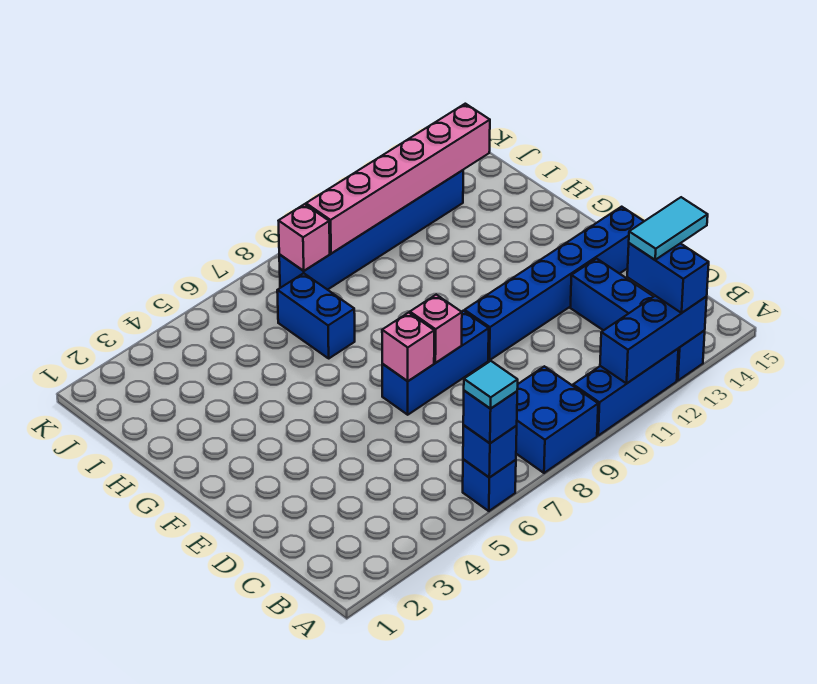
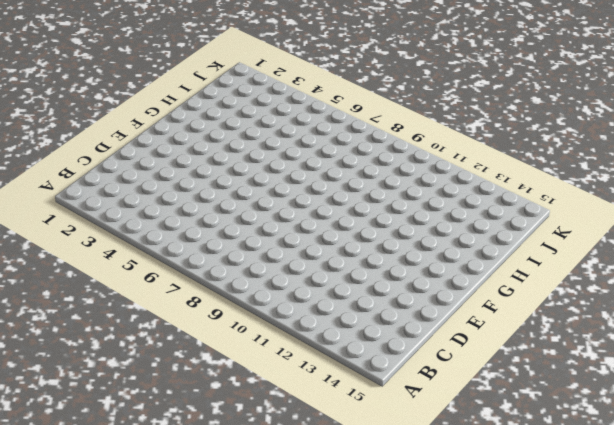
none -> blue 1x1 brick [463,459,516,511]
none -> blue 2x2 brick [516,366,598,473]
none -> blue 1x3 brick [573,349,678,435]

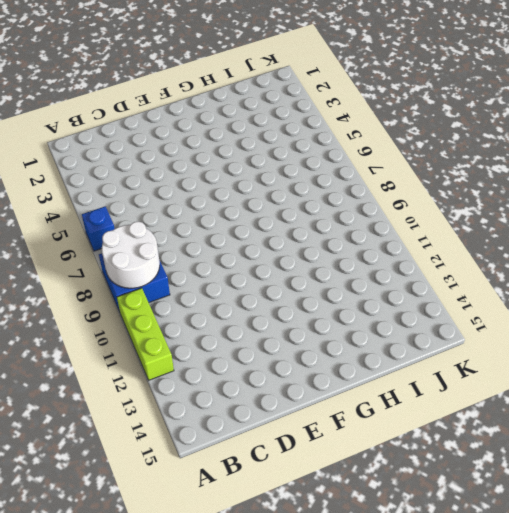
white 2x2 round brick [102,222,160,288] -> none
lime 1x3 brick [117,288,174,380] -> blue 1x3 brick [573,349,678,435]
none -> blue 1x4 brick [570,259,705,380]
none -> blue 1x3 brick [382,311,489,415]
none -> blue 1x6 brick [464,207,644,360]

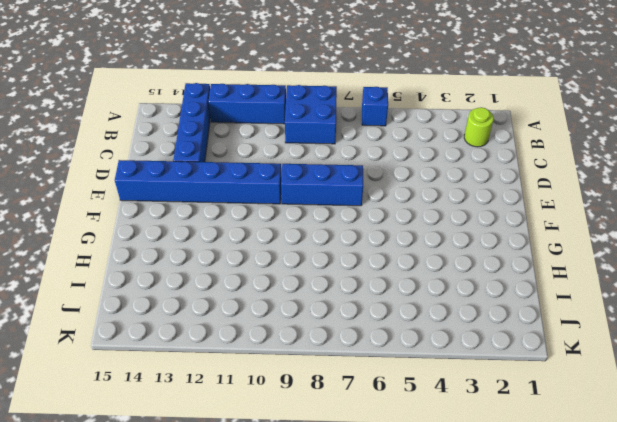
lime 1x1 round brick [464,107,494,147] -> none
none -> blue 1x2 brick [277,273,355,358]
none -> blue 1x6 brick [279,170,463,290]
none -> blue 1x1 brick [463,425,517,478]

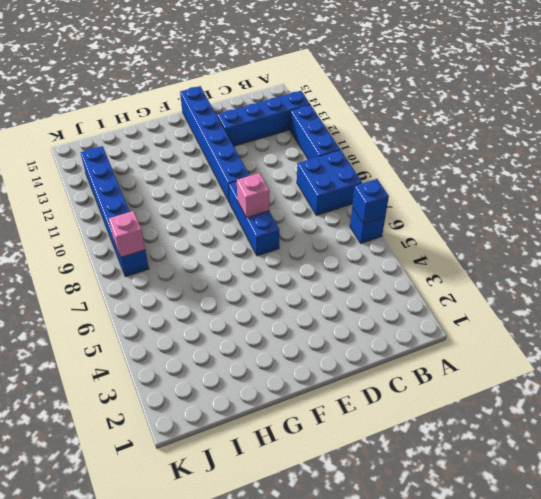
none -> blue 1x2 brick [277,273,355,358]
none -> blue 1x3 brick [600,296,707,383]
none -> pink 1x1 brick [382,313,434,381]

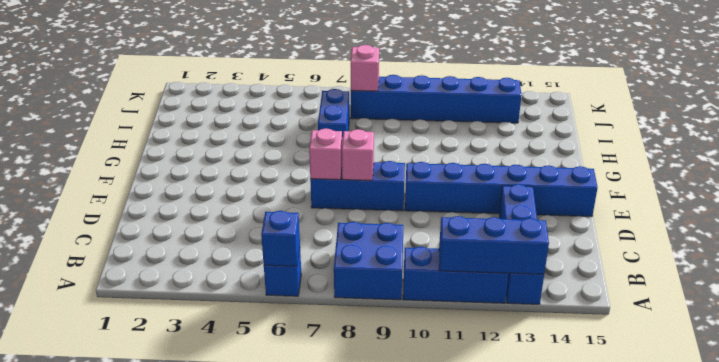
none -> pink 1x6 brick [306,104,490,254]
none -> blue 1x1 brick [463,391,517,443]
none -> blue 1x2 brick [627,243,709,313]

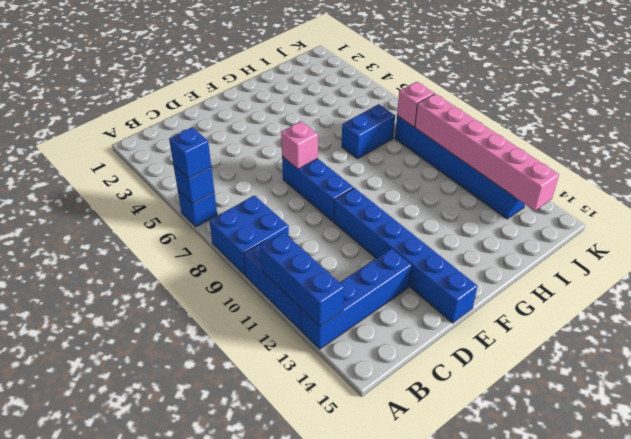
none -> pink 1x1 brick [410,295,462,363]
none -> blue 1x2 brick [627,243,709,313]
none -> cyan 1x1 tile [464,361,518,409]

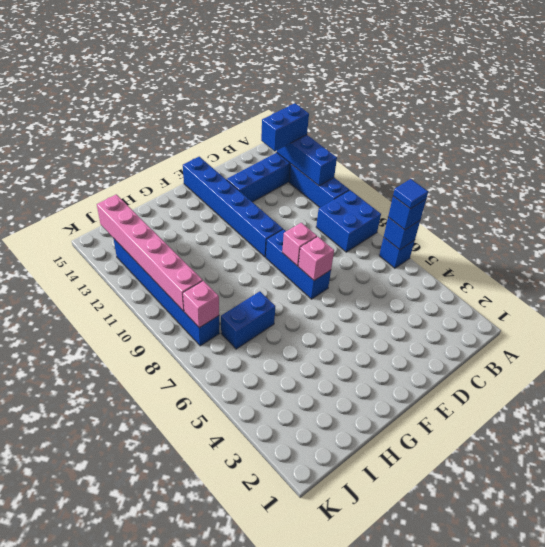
blue 1x1 tile [393,179,428,209] -> cyan 1x1 tile [464,361,518,409]
none -> cyan 1x2 tile [629,197,708,260]

